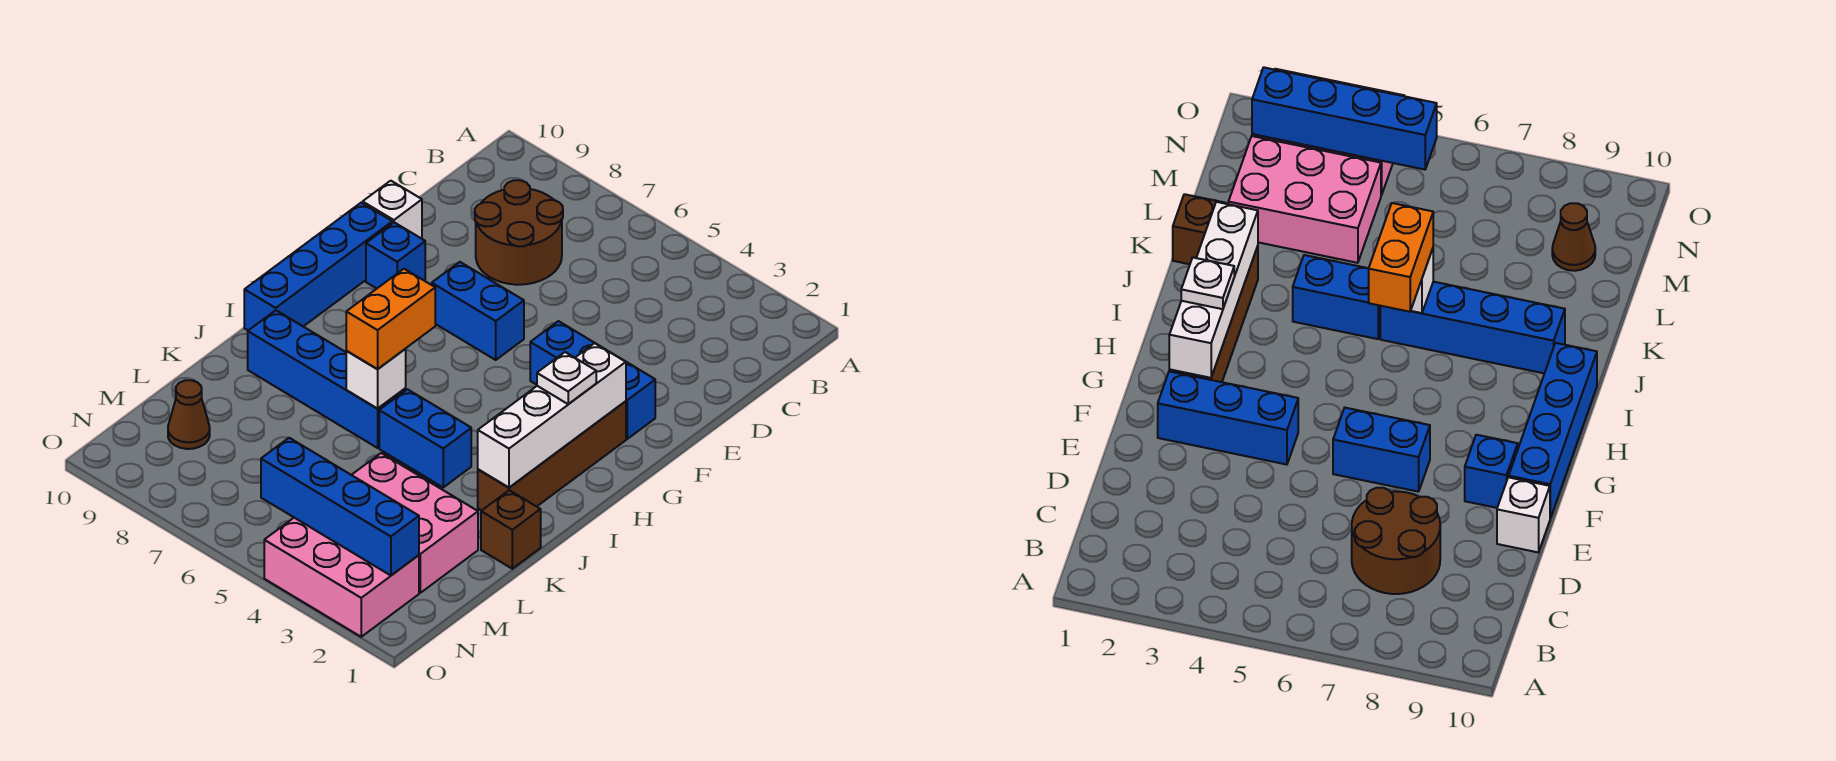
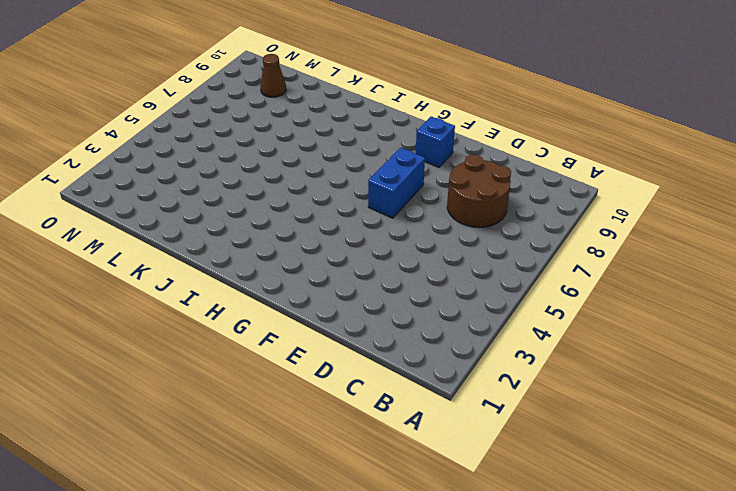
none -> white 1x1 brick [363,181,422,239]
none -> blue 1x3 brick [530,321,655,439]
none -> blue 1x4 brick [244,203,392,330]

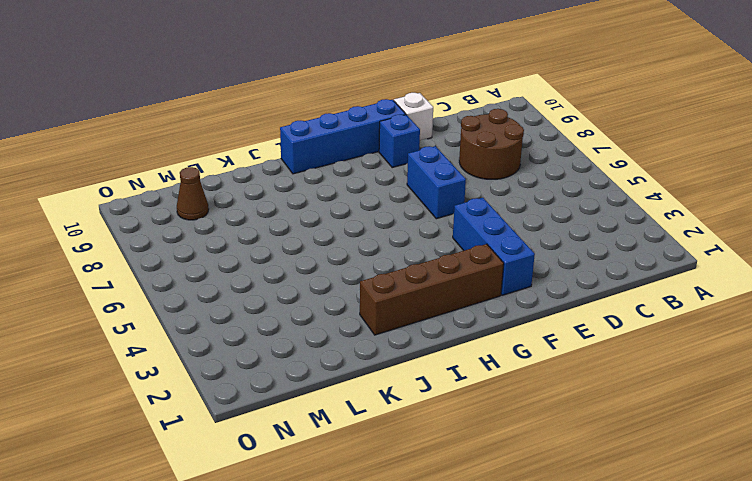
none -> blue 1x2 brick [379,389,471,487]
none -> blue 1x4 brick [248,310,406,448]
none -> brown 1x1 brick [481,490,541,569]

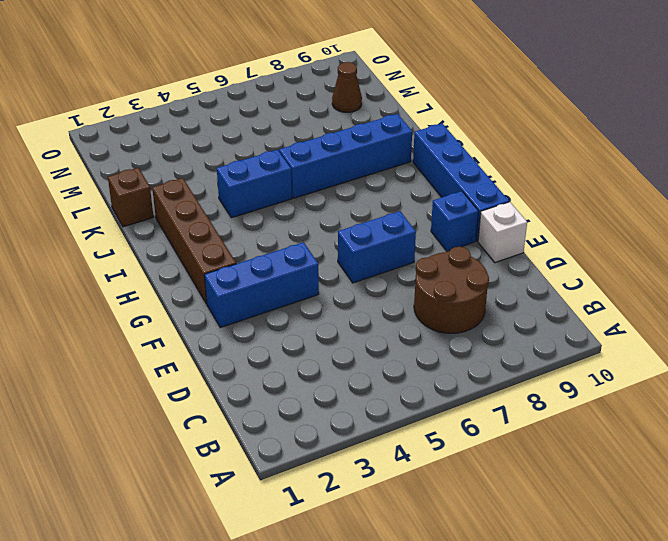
none -> pink 2x3 brick [352,453,478,593]
none -> pink 2x3 brick [264,518,419,637]
none -> white 1x4 brick [478,343,626,488]

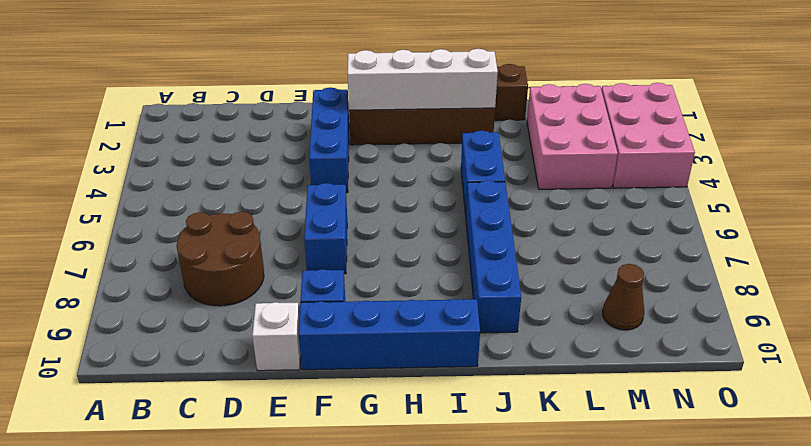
none -> white 1x1 brick [346,349,406,408]
none -> blue 1x4 brick [261,438,419,575]
none -> white 1x1 plate [537,352,596,404]

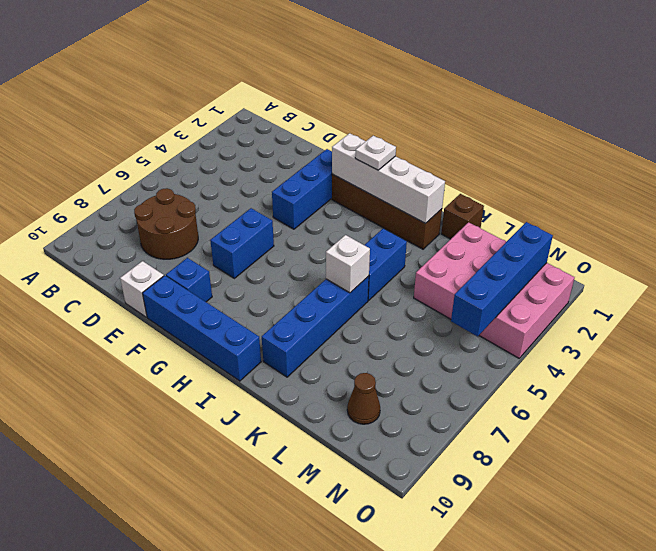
none -> orange 1x2 brick [346,269,435,369]

